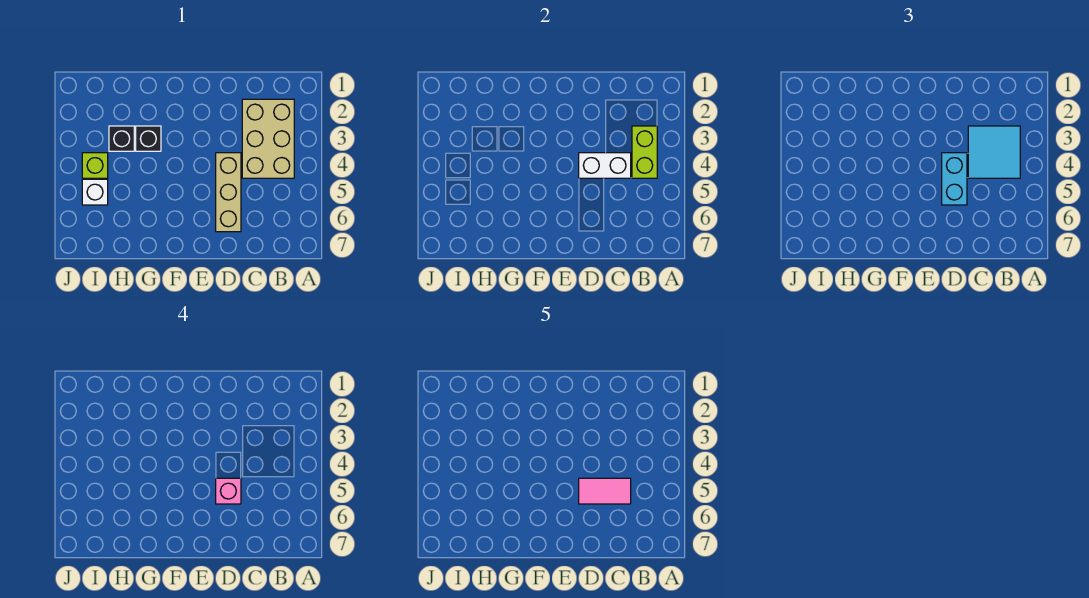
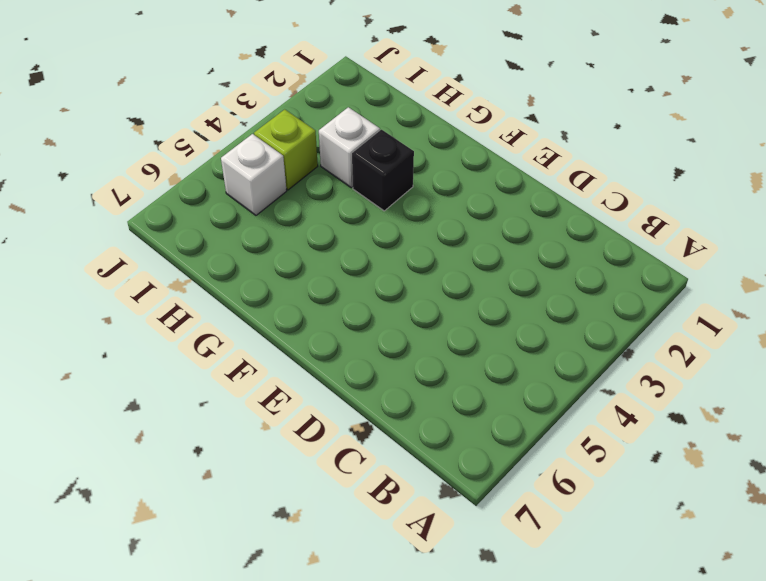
white 1x1 brick [319,107,380,188] -> black 1x1 brick [109,126,134,151]
none -> tan 2x3 brick [242,99,294,178]
none -> tan 1x3 brick [216,153,241,232]
none -> lime 1x2 brick [632,126,657,178]

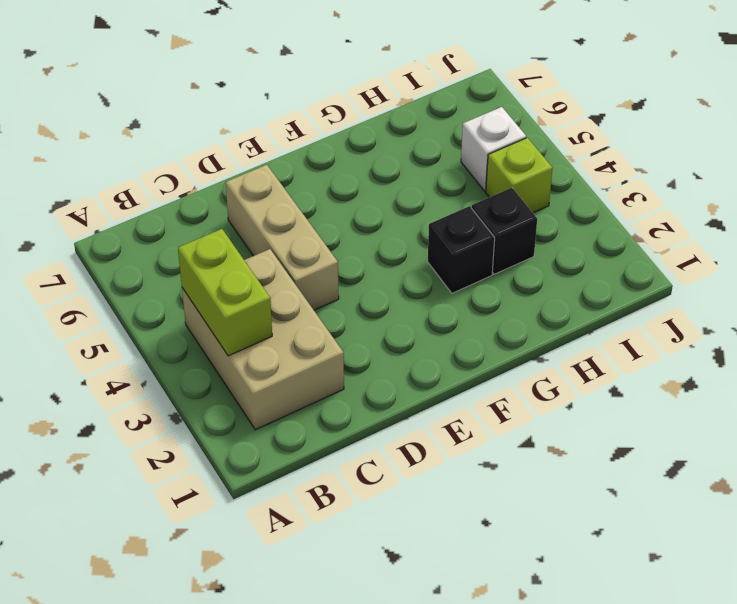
none -> white 1x2 brick [579,153,631,178]
none -> cyan 2x2 tile [968,126,1020,178]
none -> cyan 1x2 brick [942,153,967,205]

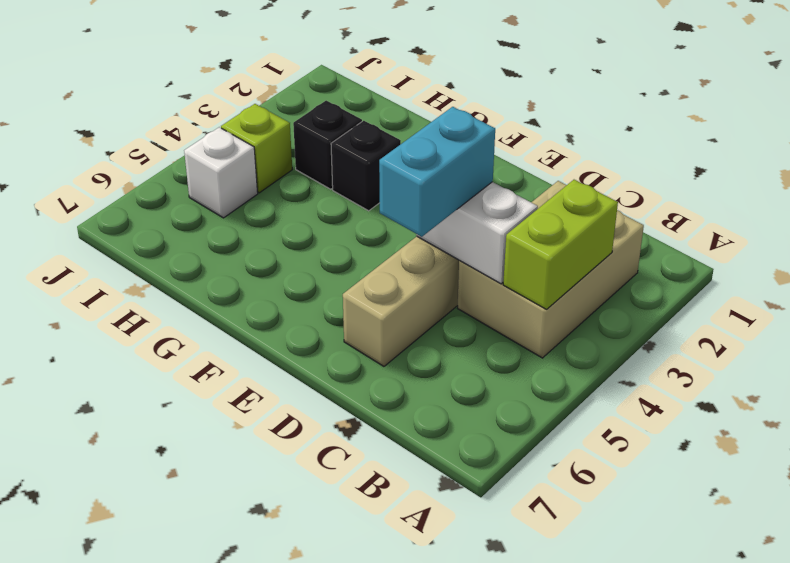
none -> cyan 2x2 tile [968,126,1020,178]
none -> pink 1x1 brick [216,478,241,504]
none -> pink 1x2 tile [579,478,631,504]

